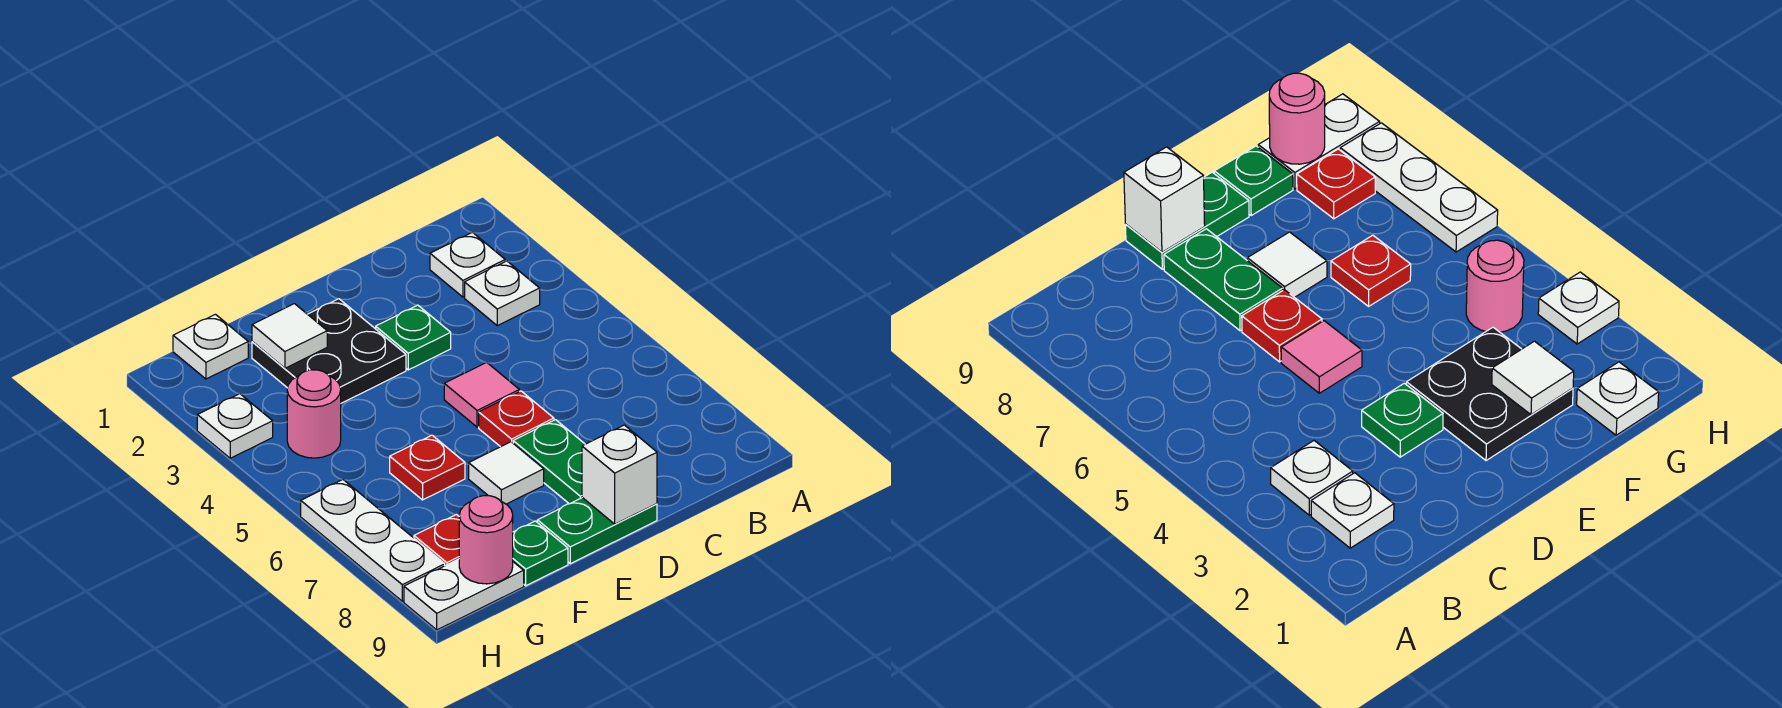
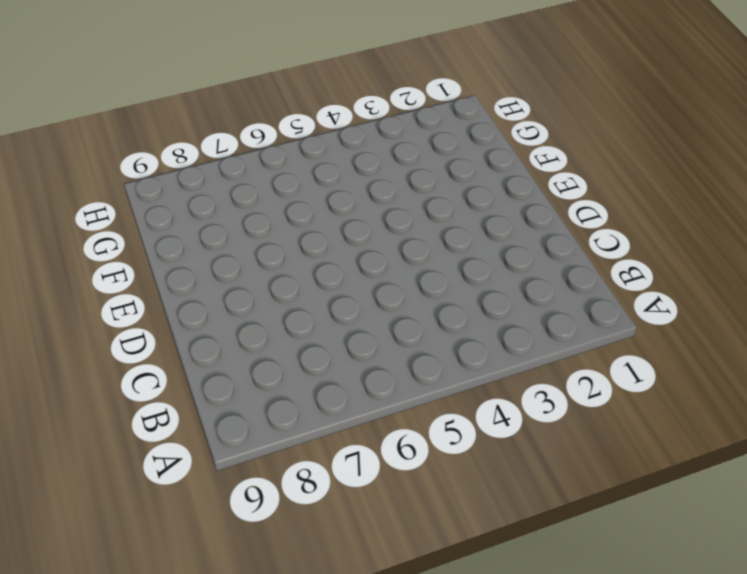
none -> white 1x1 plate [430,232,505,297]
none -> white 1x1 plate [465,261,540,326]
none -> green 1x1 plate [376,305,451,370]

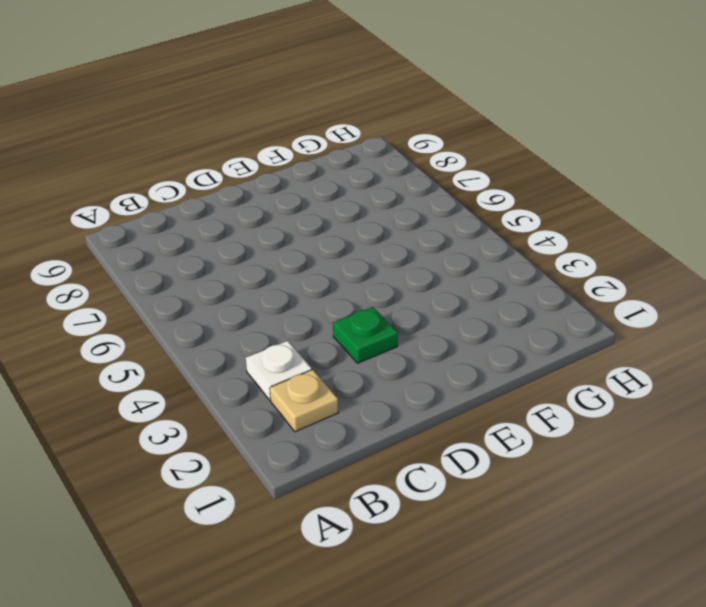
tan 1x1 plate [270,370,338,432] -> white 1x1 plate [430,232,505,297]
none -> pink 1x1 tile [444,362,519,427]
none -> red 1x1 plate [479,391,554,447]
none -> green 1x2 plate [513,420,585,504]

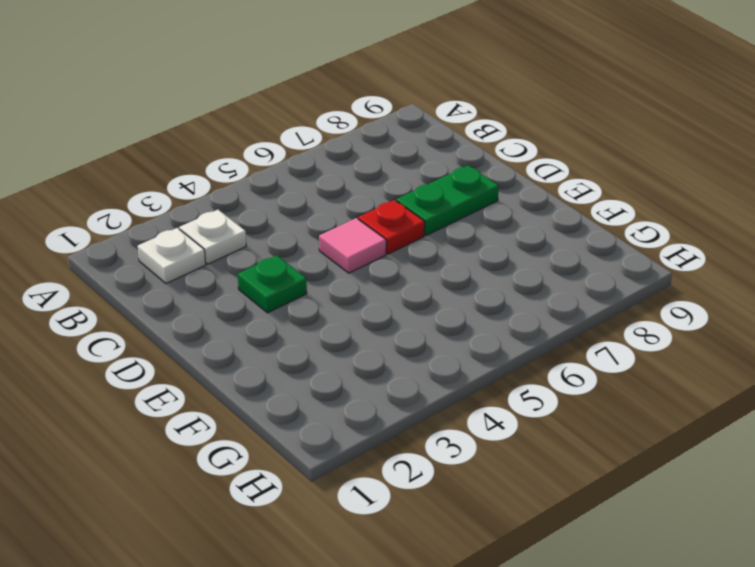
none -> green 1x2 plate [537,498,657,564]
none -> black 2x2 plate [252,299,406,403]
none -> white 1x1 tile [469,442,544,504]

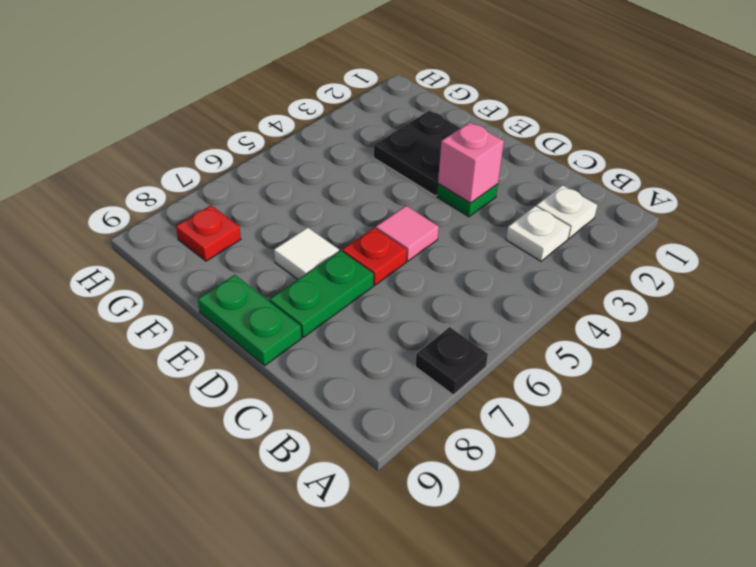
black 1x1 plate [415,327,488,395] -> none
pink 1x1 brick [438,122,504,203] -> none
none -> red 1x1 plate [390,435,465,500]
none -> green 1x1 plate [513,521,568,586]
none -> white 1x1 plate [173,314,248,379]

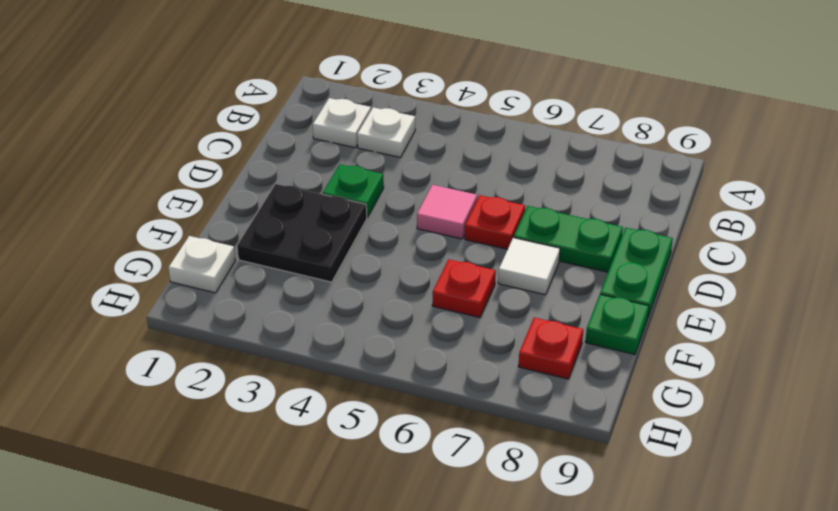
none -> pink 1x1 round brick [287,370,341,458]
none -> white 1x2 plate [404,559,524,630]
none -> white 1x1 plate [197,394,273,458]

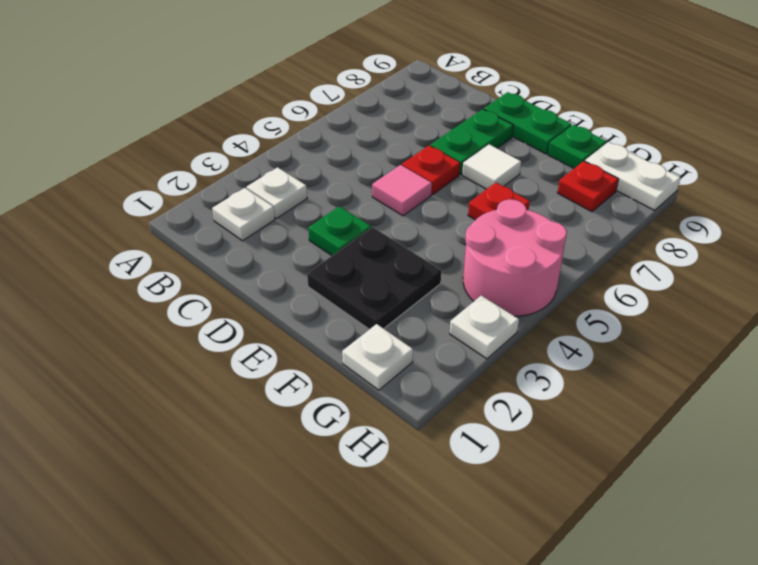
pink 2x2 round brick [463,199,567,316] -> pink 1x1 round brick [287,370,341,458]
none -> white 1x3 plate [301,480,445,601]
none -> white 1x1 brick [582,425,657,524]
none -> white 1x1 tile [252,304,327,368]

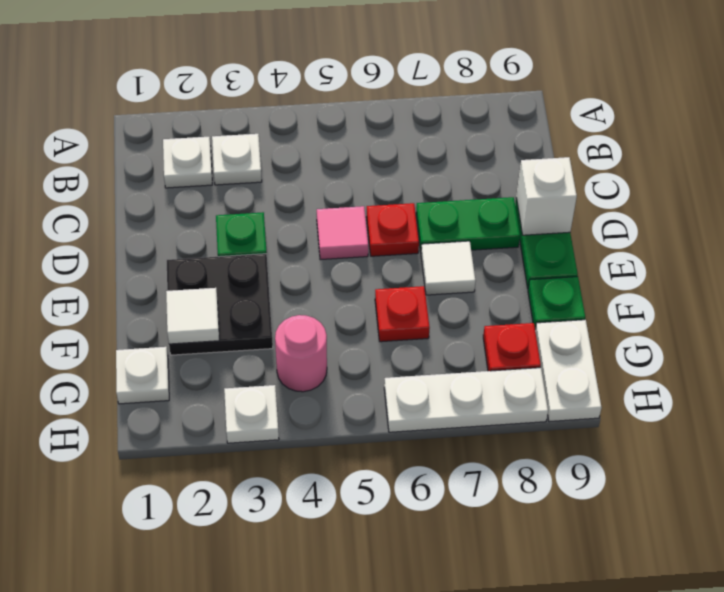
none -> pink 1x1 round brick [459,496,513,584]

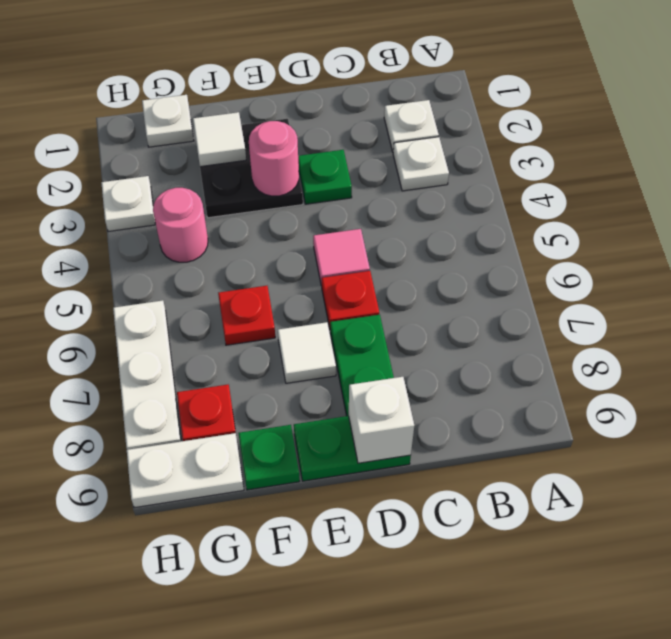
pink 1x1 round brick [249,121,299,196] -> pink 1x1 round brick moved to [459,496,513,584]

